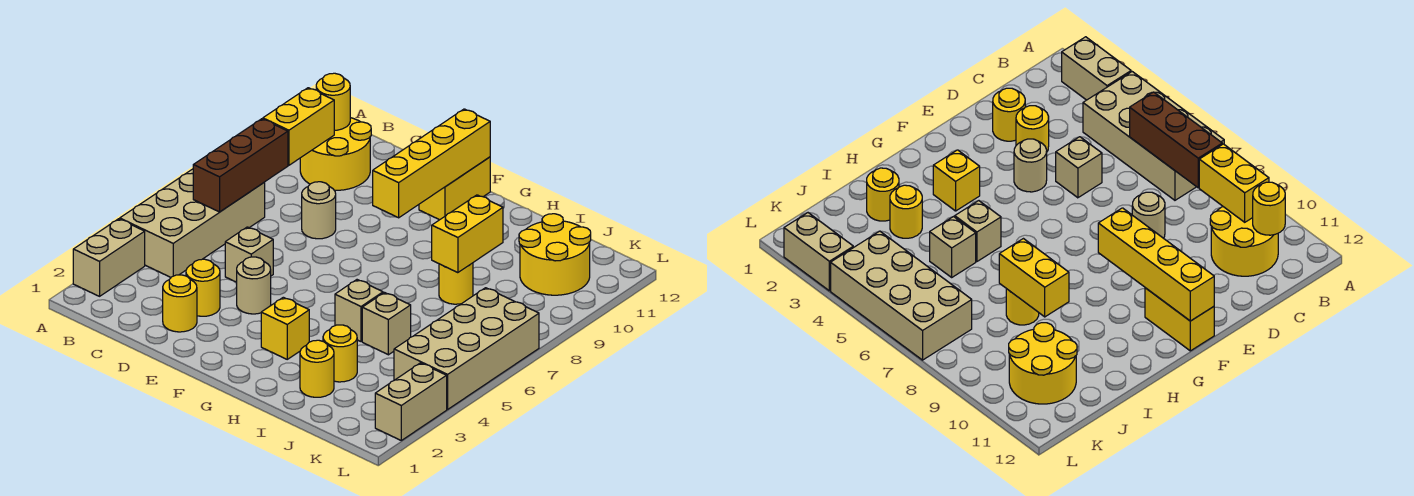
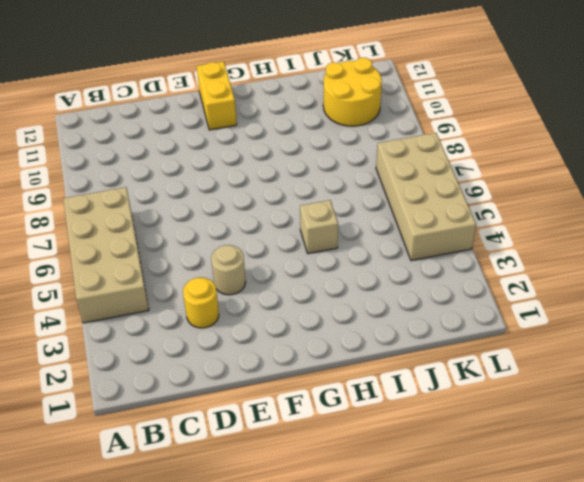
none -> tan 1x2 brick [73,219,145,296]
none -> yellow 2x2 round brick [300,118,371,190]
none -> yellow 1x1 round brick [163,275,197,332]

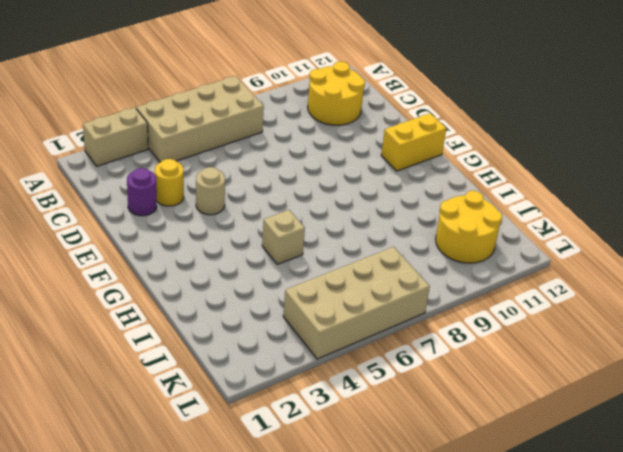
purple 1x1 round brick [127,168,157,216] -> yellow 1x1 round brick [163,275,197,332]
none -> tan 1x1 brick [225,227,273,282]
none -> tan 1x1 round brick [302,182,336,239]
none -> yellow 1x1 brick [261,297,309,359]

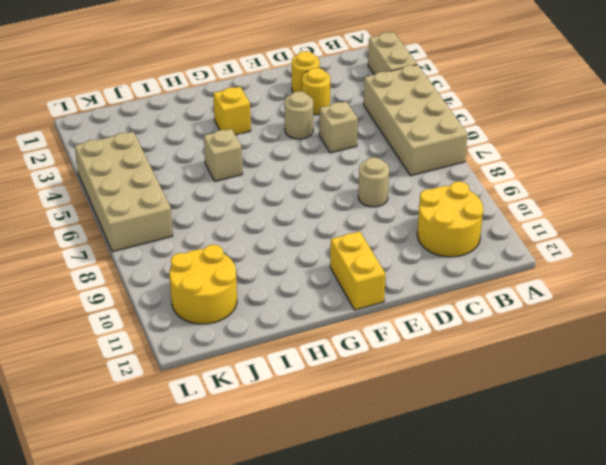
none -> yellow 1x1 round brick [300,340,334,397]
none -> yellow 1x1 round brick [323,325,357,382]
none -> tan 1x1 brick [362,293,411,355]

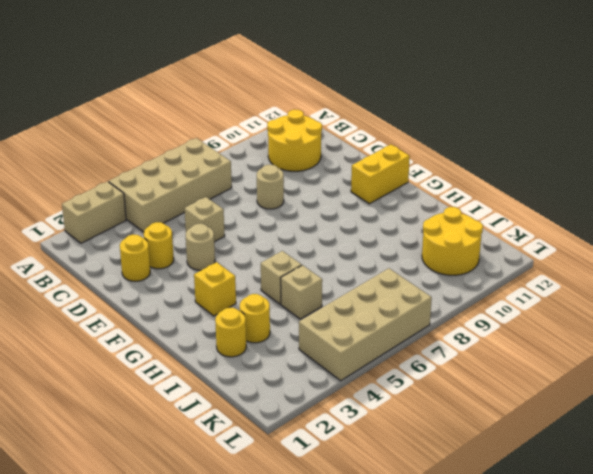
none -> yellow 1x1 round brick [439,263,473,304]
none -> tan 1x2 brick [375,363,447,440]
none -> brown 1x3 brick [193,119,288,212]

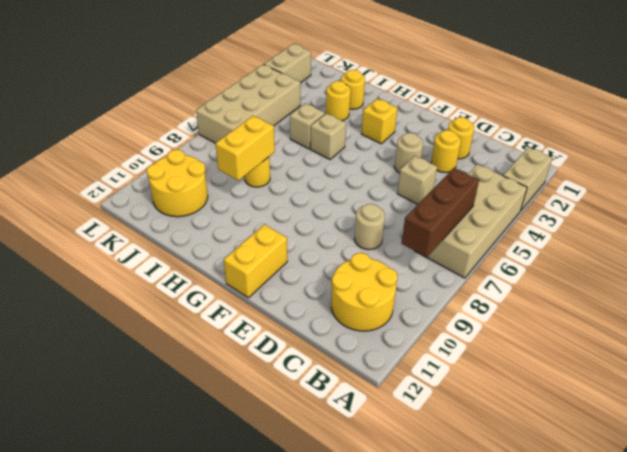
none -> yellow 1x2 brick [263,88,334,165]
none -> yellow 1x1 round brick [316,73,350,130]
none -> yellow 1x4 brick [373,109,490,218]

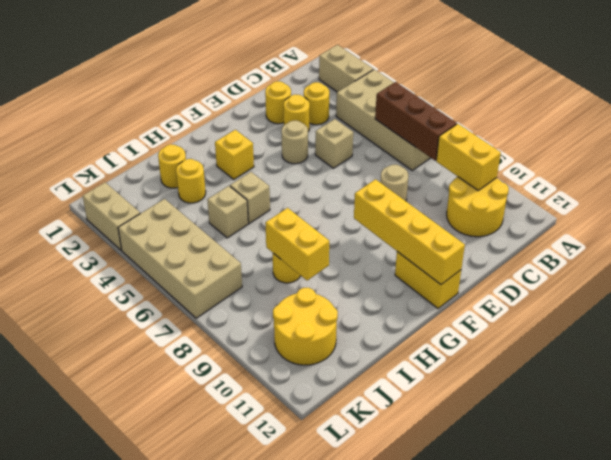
yellow 1x1 round brick [304,82,329,125] -> yellow 1x1 round brick moved to [316,73,350,130]

